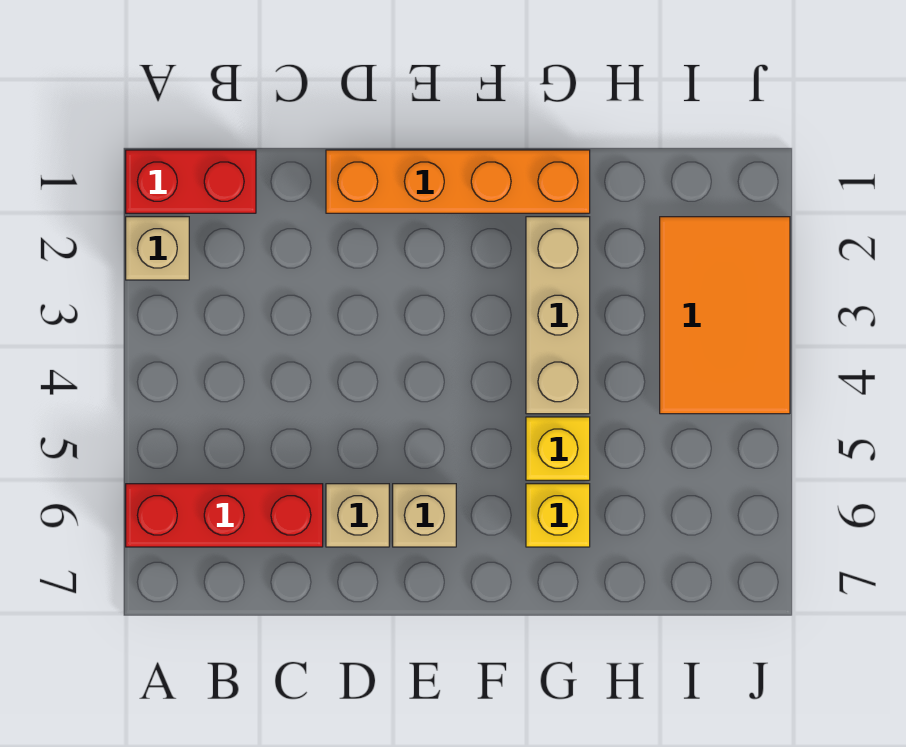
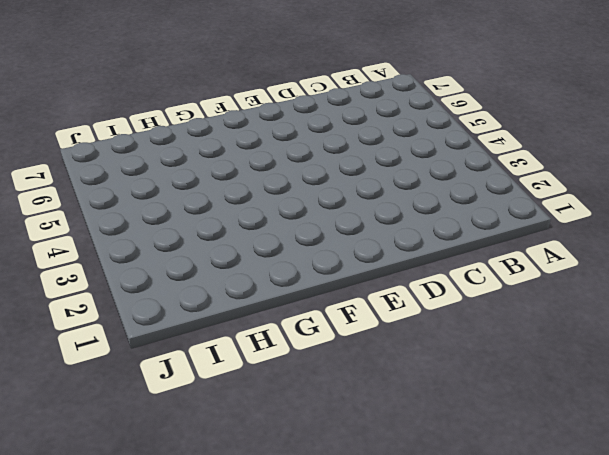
none -> red 1x2 brick [126,150,256,213]
none -> tan 1x1 brick [126,217,189,280]

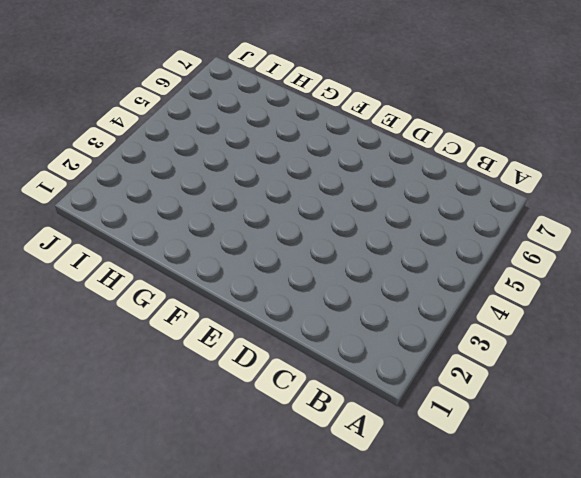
none -> red 1x2 brick [126,150,256,213]
none -> tan 1x1 brick [126,217,189,280]

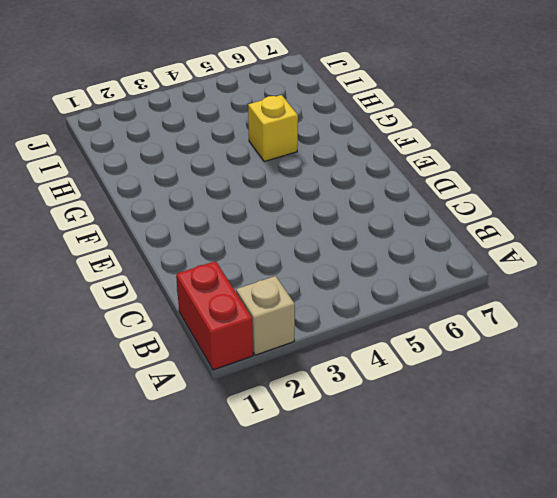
none -> red 1x3 brick [126,484,323,547]
none -> orange 1x4 brick [326,150,590,213]

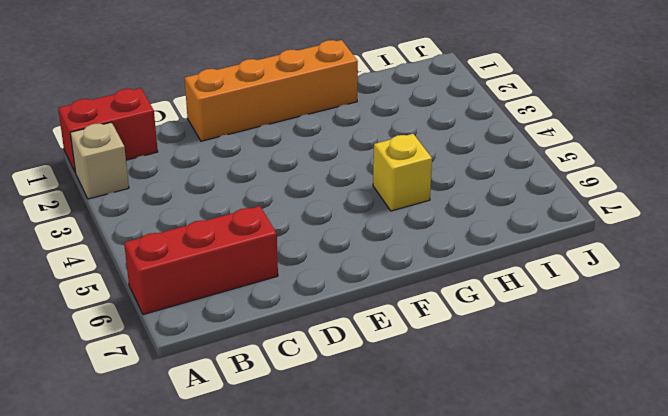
none -> tan 1x1 brick [326,484,389,547]
none -> tan 1x1 brick [393,484,456,547]

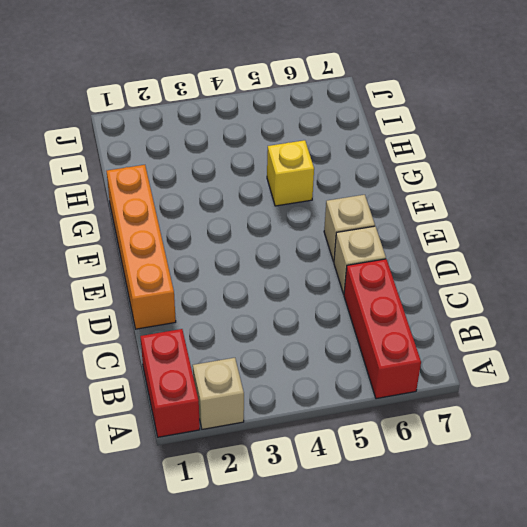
none -> tan 1x3 brick [526,217,590,414]
none -> yellow 1x1 brick [526,484,590,547]

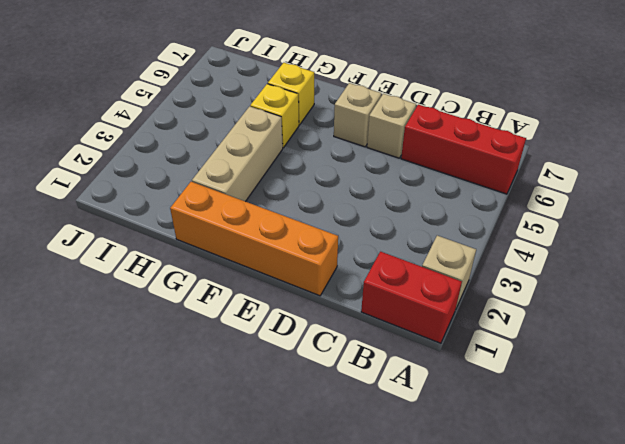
none -> orange 2x3 tile [660,217,790,414]

